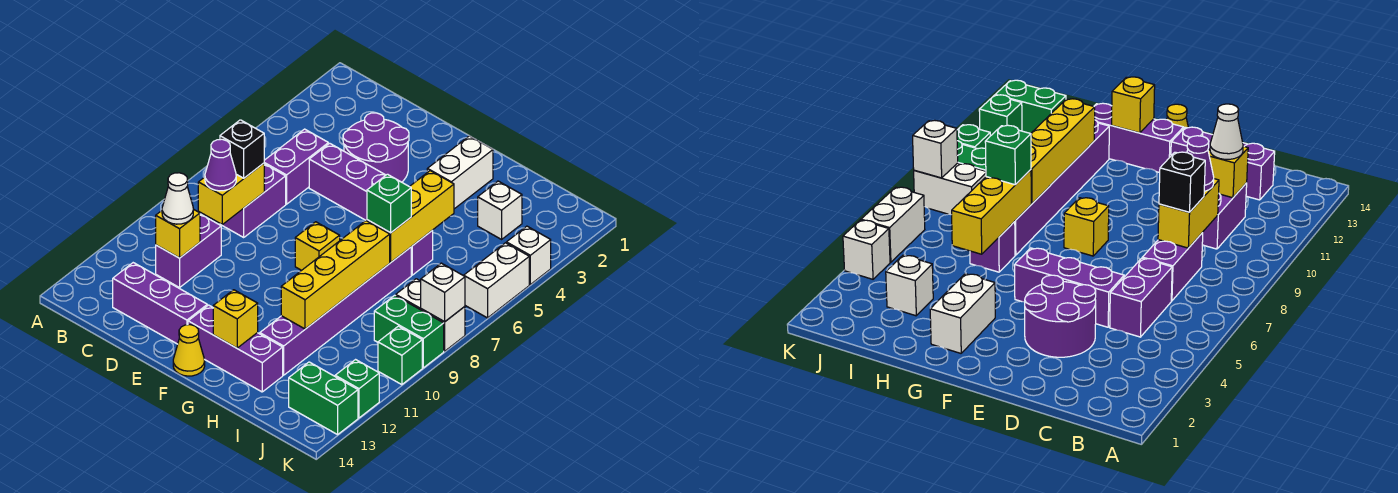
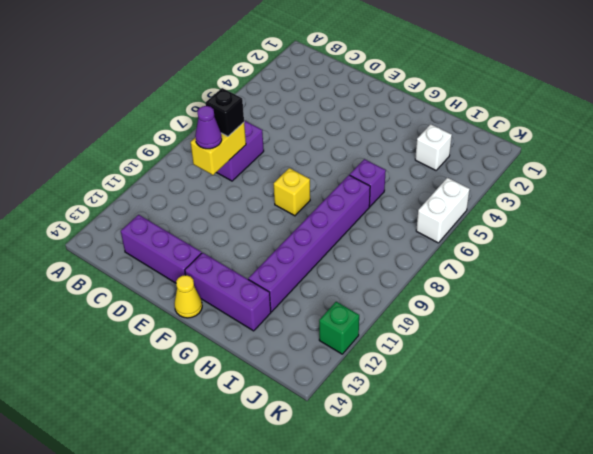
none -> purple 1x2 brick [264,129,328,204]
none -> purple 1x2 brick [156,214,221,288]
none -> purple 2x2 round brick [343,113,409,182]
none -> purple 1x3 brick [309,143,385,221]

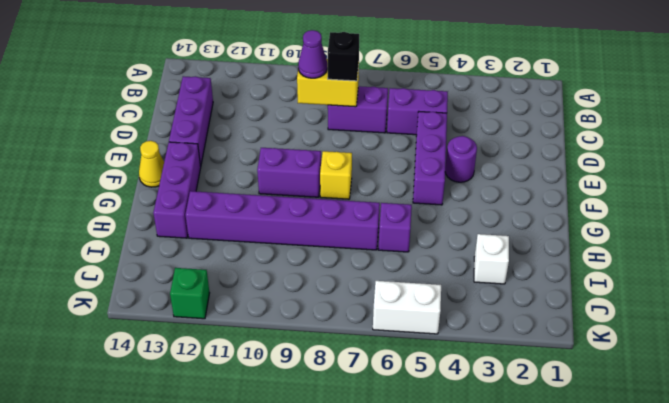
purple 1x1 round brick [445,136,477,182] -> purple 2x2 round brick [343,113,409,182]
purple 1x2 brick [257,148,321,197] -> purple 1x2 brick moved to [156,214,221,288]
none -> white 1x2 brick [427,136,493,209]
none -> white 1x2 brick [396,279,465,351]
none -> green 1x2 brick [374,295,444,368]
none -> green 1x2 brick [289,362,358,435]

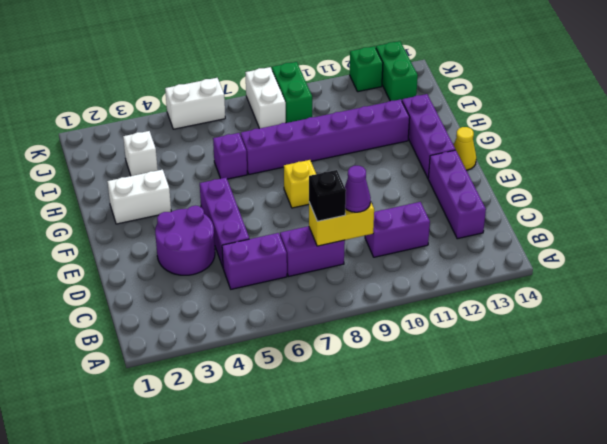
none -> white 1x1 brick [506,226,551,284]
none -> green 1x1 brick [378,326,422,385]
none -> yellow 1x1 brick [156,209,200,258]
none -> yellow 1x1 brick [213,290,258,348]

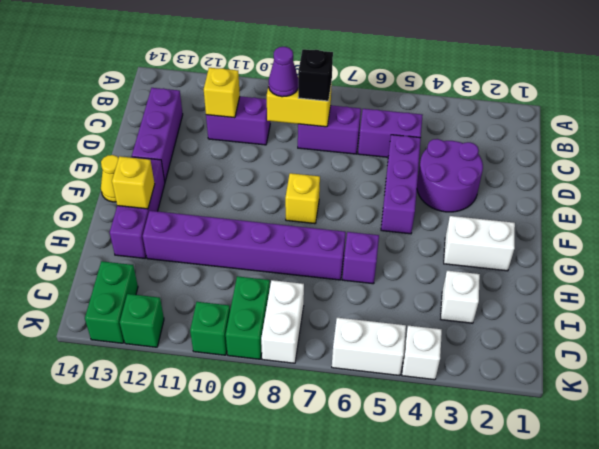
none -> yellow 1x3 brick [367,171,454,262]
none -> yellow 1x4 brick [281,221,390,329]
none -> white 1x1 brick [421,263,465,322]
none -> white 1x1 cone [162,173,193,224]

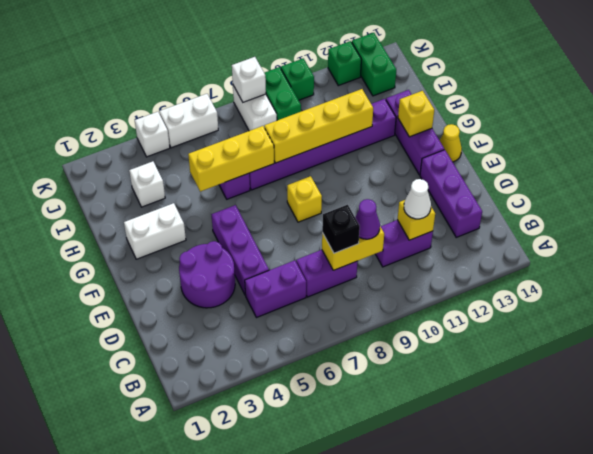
none -> green 1x1 brick [367,174,411,233]

